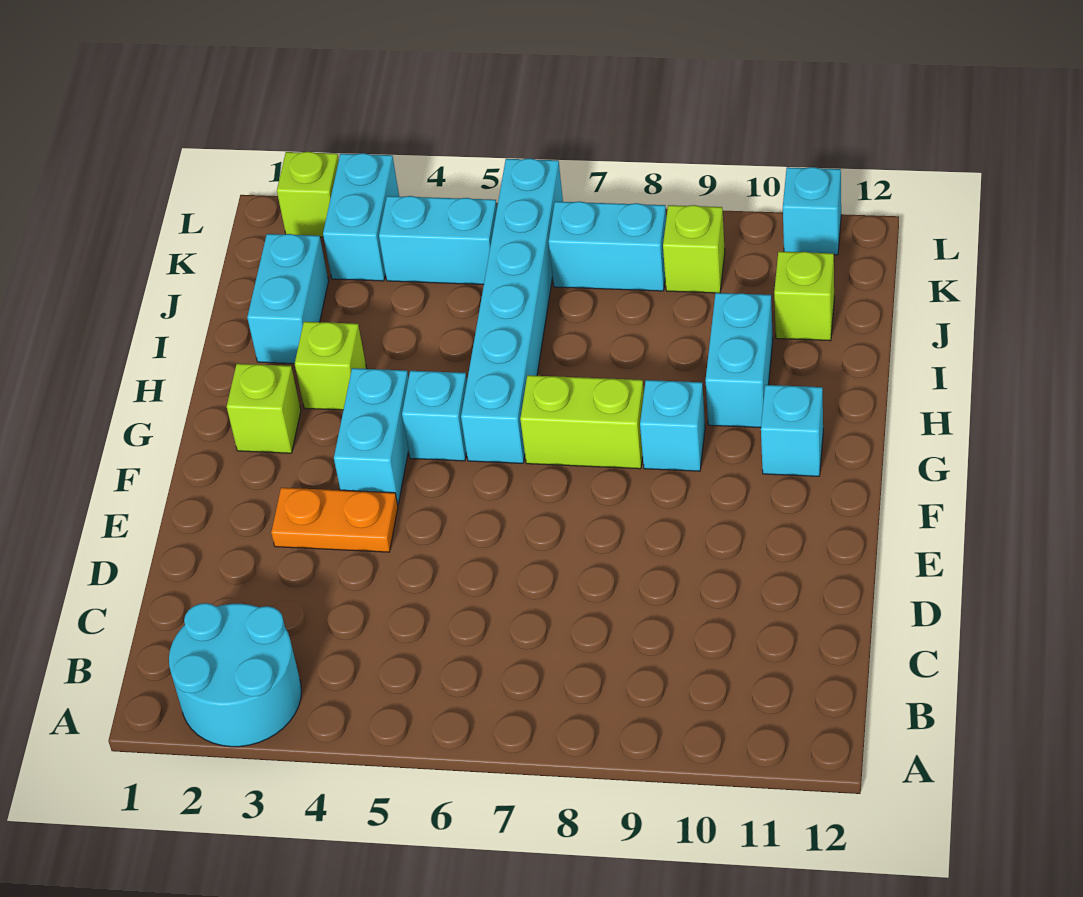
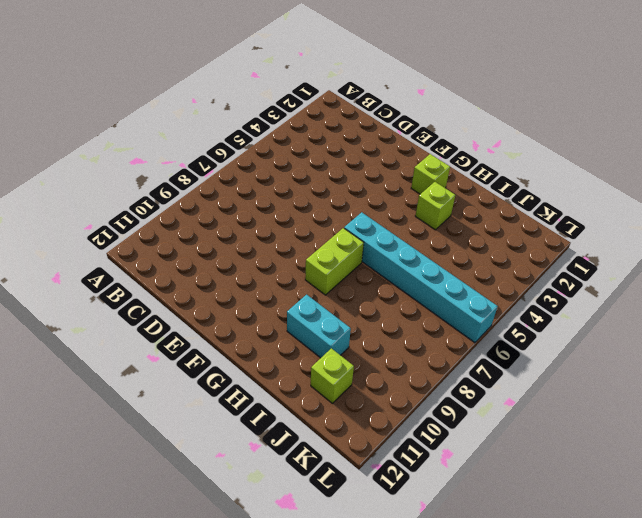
none -> cyan 2x2 round brick [169,603,302,747]
none -> orange 1x2 plate [271,488,398,552]
none -> cyan 1x2 brick [334,368,409,504]

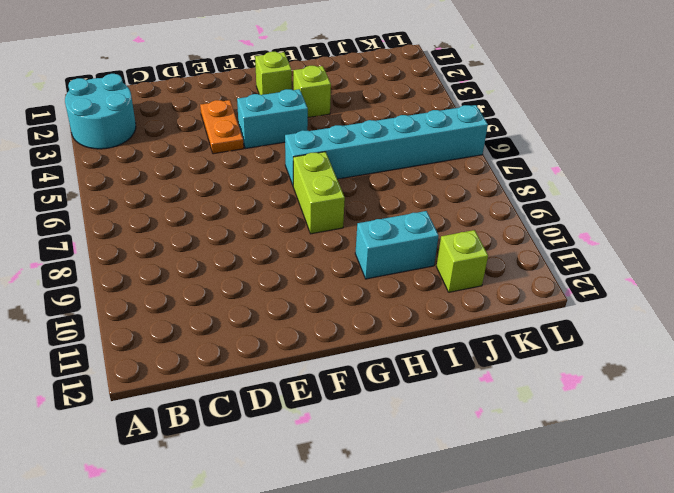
none -> cyan 1x1 brick [402,371,467,461]
none -> cyan 1x1 brick [640,380,705,471]
none -> cyan 1x1 brick [761,385,823,476]

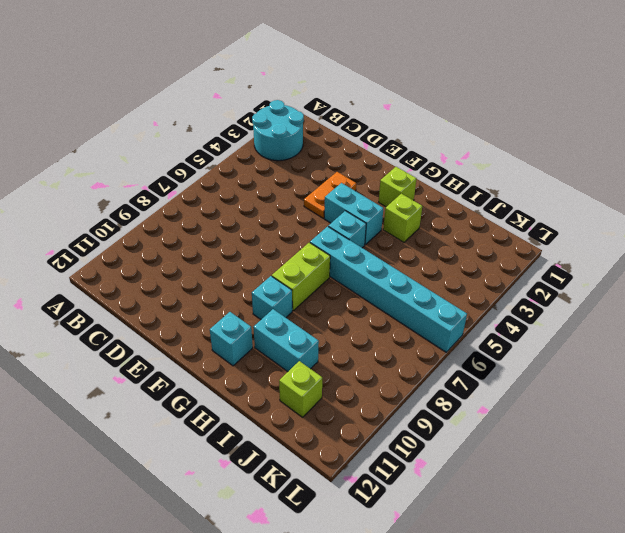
none -> cyan 1x2 brick [247,234,328,364]
none -> cyan 1x2 brick [323,153,399,281]
none -> cyan 1x2 brick [379,196,497,285]

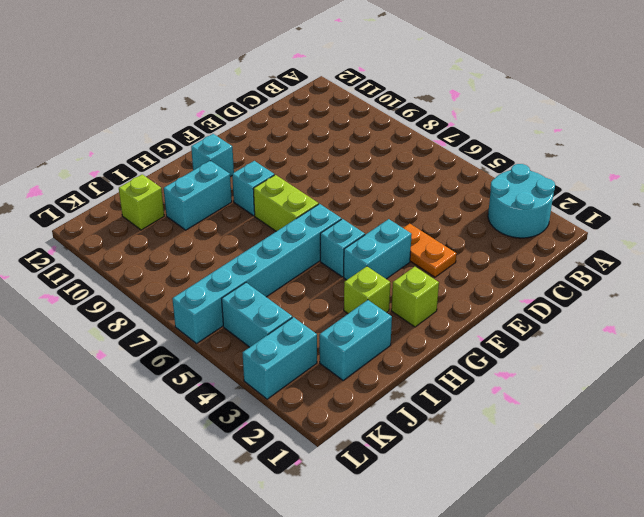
none -> cyan 1x2 brick [549,201,666,291]
none -> lime 1x1 brick [663,205,725,293]
none -> lime 1x1 brick [277,152,339,237]

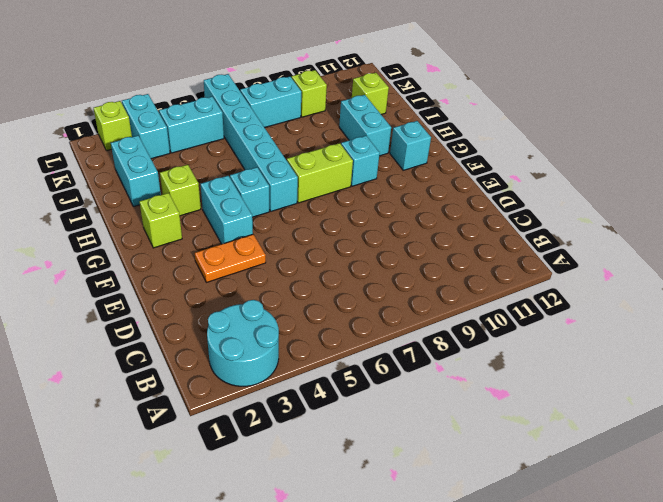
none -> cyan 1x1 brick [783,167,841,255]

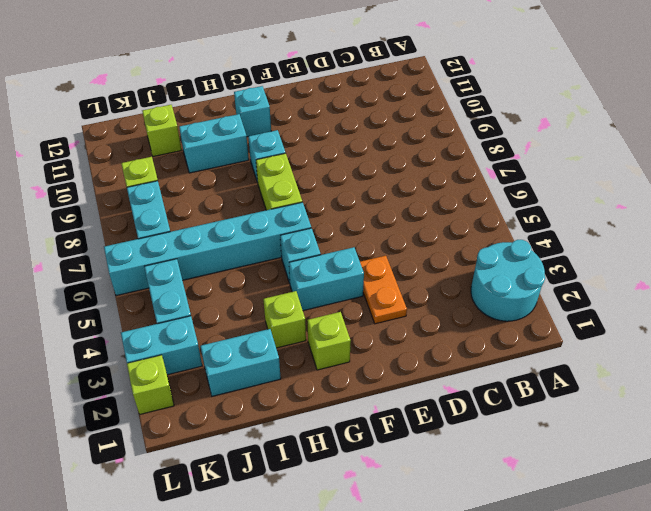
none -> cyan 1x1 brick [783,167,841,255]

